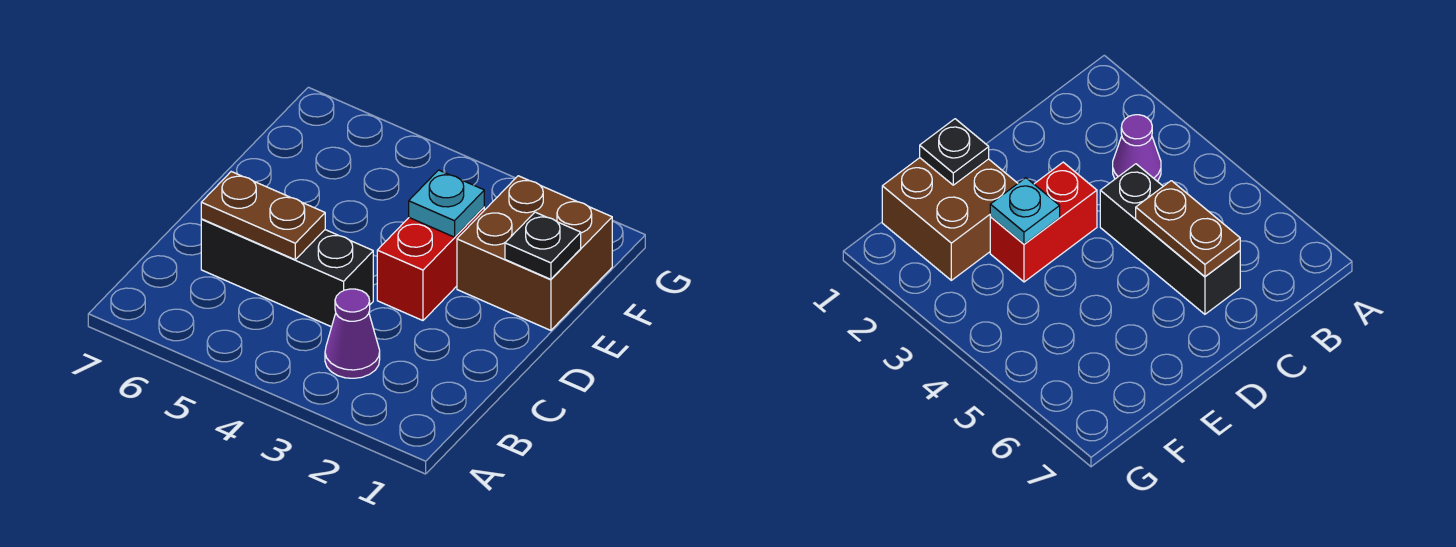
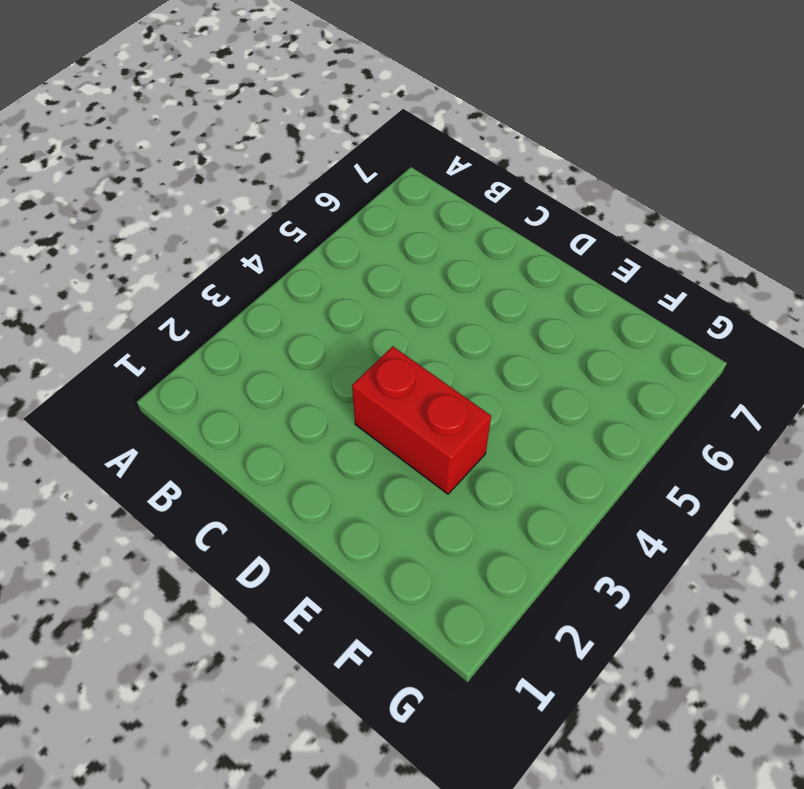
none -> purple 1x1 cone [325,289,380,378]
none -> black 1x3 brick [201,219,373,327]

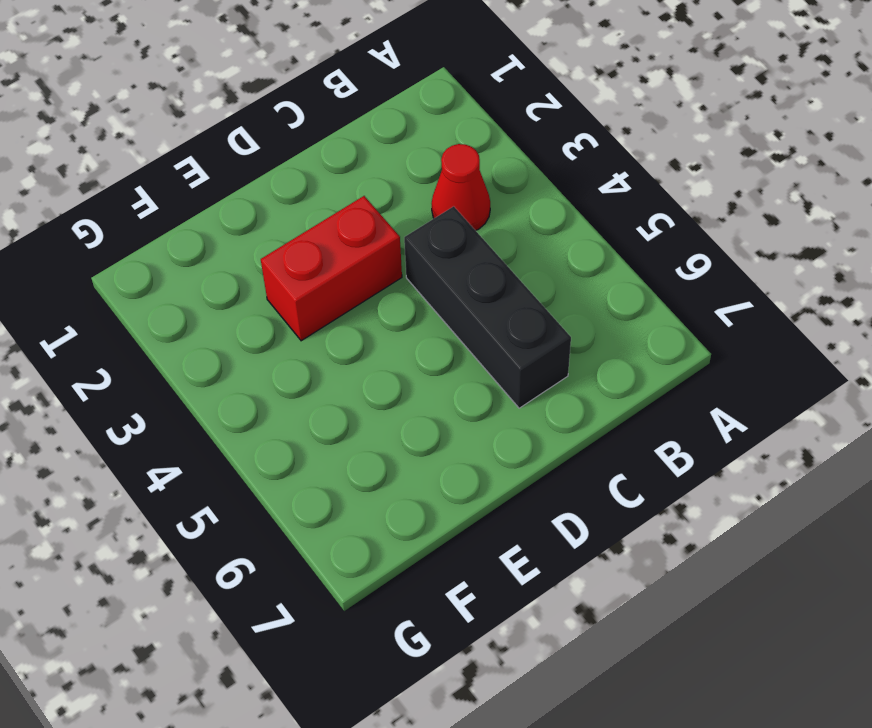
red 1x1 cone [432,144,490,231] -> purple 1x1 cone [325,289,380,378]
none -> brown 2x2 brick [457,176,612,330]
none -> brown 1x2 plate [201,172,325,260]

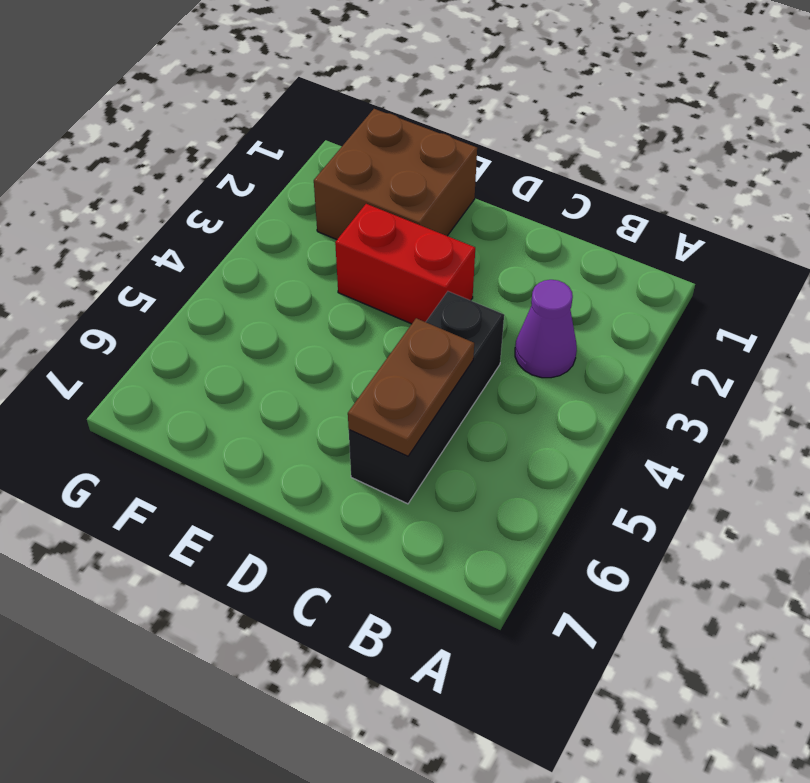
none -> black 1x1 plate [505,212,581,279]
none -> cyan 1x1 plate [409,170,484,237]

